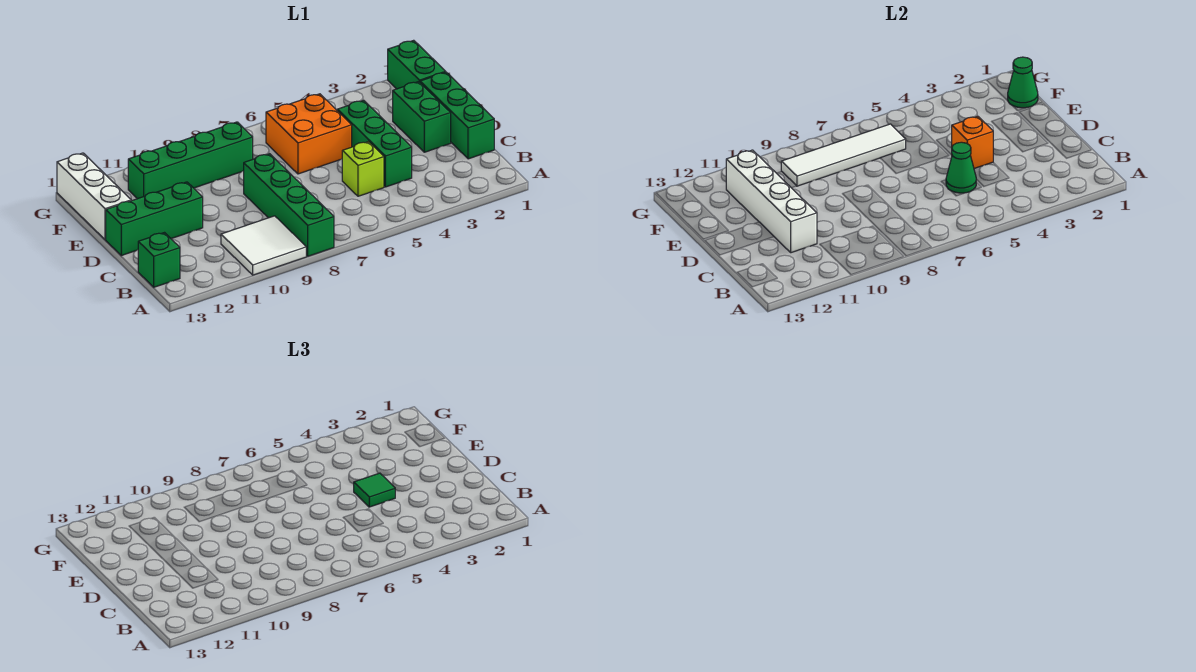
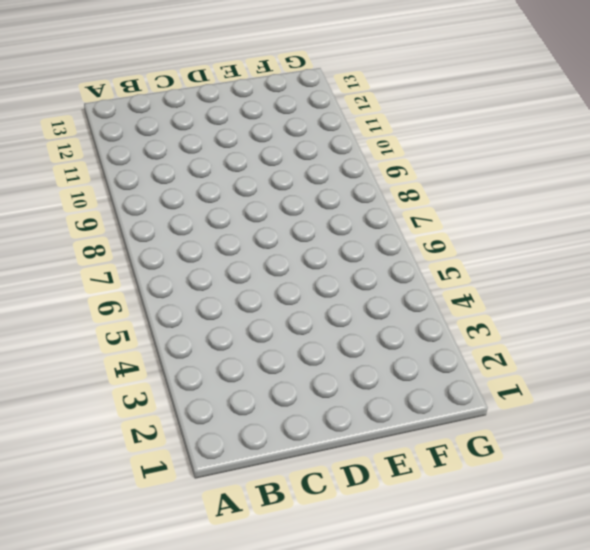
none -> green 1x4 brick [244,154,334,256]
none -> white 2x2 tile [221,216,306,275]
none -> green 1x1 brick [138,233,180,287]

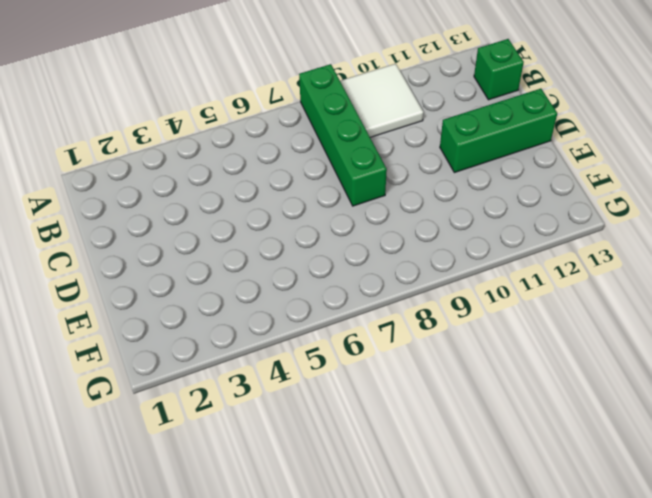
none -> green 1x3 brick [420,72,494,159]
none -> green 1x3 brick [337,100,412,187]
none -> lime 1x1 brick [342,142,384,196]

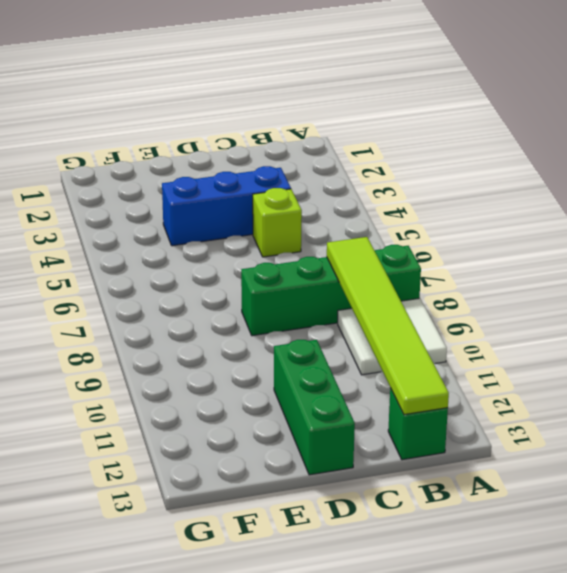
lime 1x6 tile [327,237,449,415] -> none
blue 1x3 brick [162,166,291,246] -> green 1x3 brick [337,100,412,187]
none -> green 1x3 brick [420,72,494,159]
none -> green 1x2 brick [393,82,451,152]
none -> orange 2x2 brick [266,94,352,174]

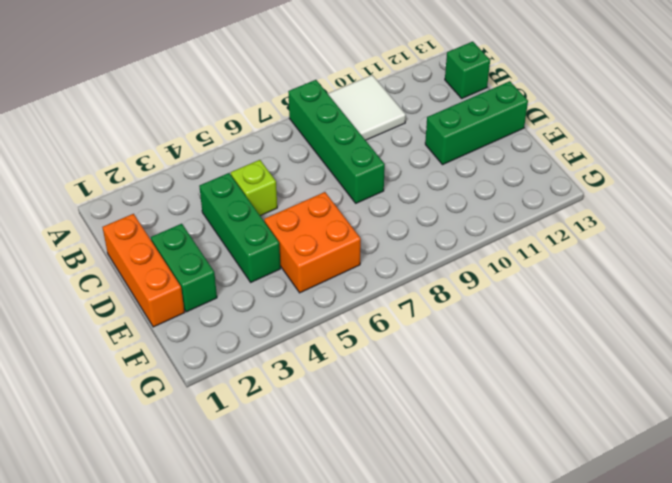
orange 1x3 brick [103,214,185,327] -> green 1x3 brick [420,72,494,159]
none -> white 1x3 brick [57,153,131,240]
none -> green 1x2 brick [388,40,446,89]
none -> green 1x4 brick [128,122,253,199]

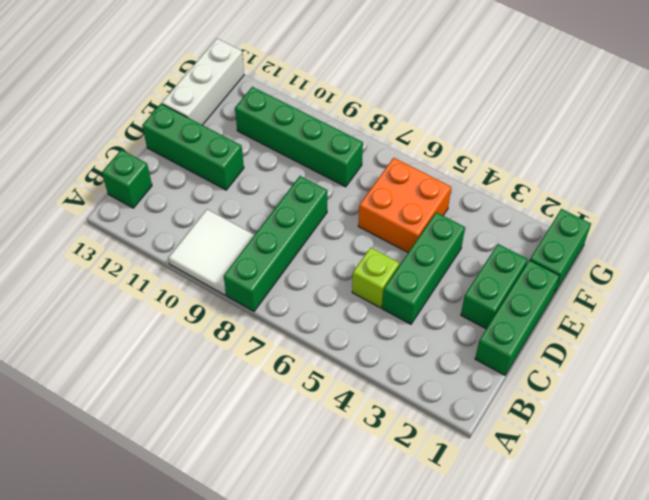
none -> green 1x1 cone [946,142,976,193]
none -> white 1x4 brick [726,150,817,253]
none -> orange 1x1 brick [952,116,993,169]

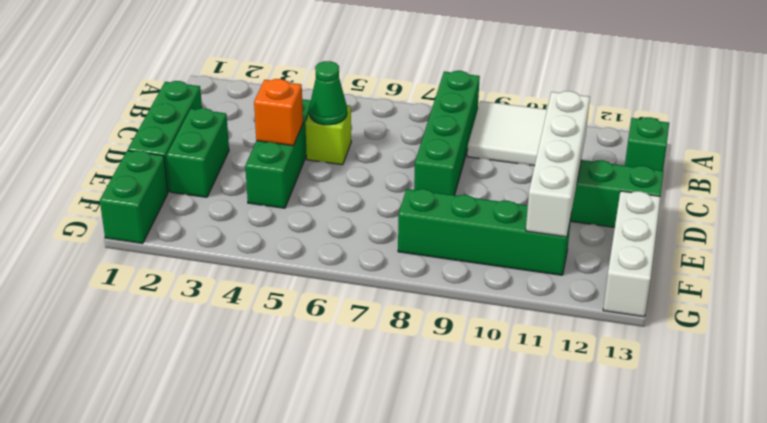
none -> orange 2x2 brick [266,94,352,174]
none -> green 1x1 cone [1008,57,1038,108]
none -> white 1x4 tile [781,124,906,186]

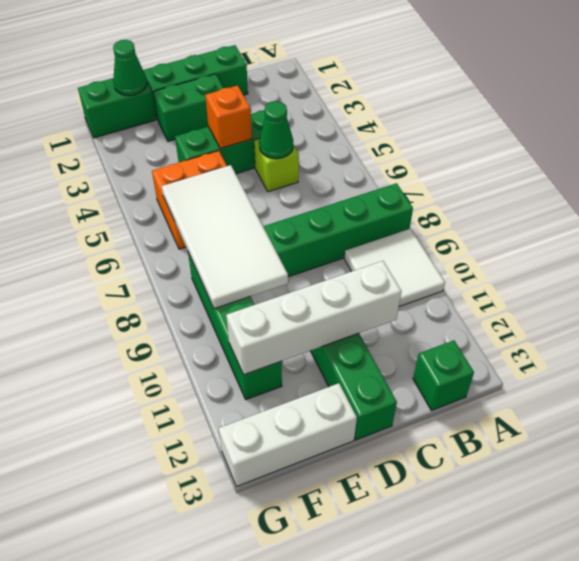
white 2x4 tile [162,165,288,309] -> white 1x4 tile [781,124,906,186]
none -> green 1x1 tile [354,473,395,507]

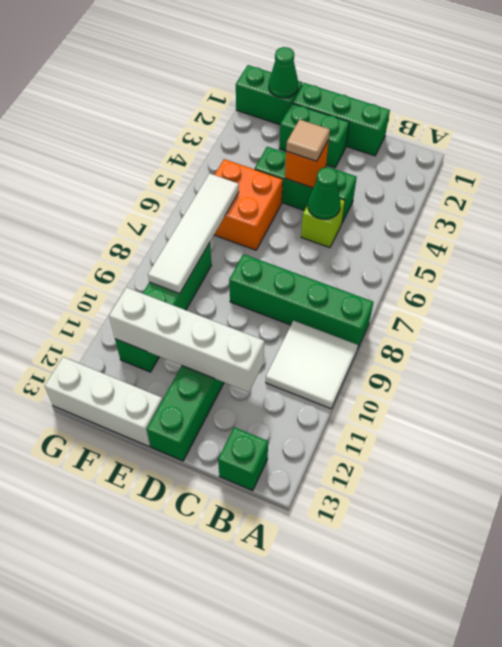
tan 1x1 tile [286,120,330,161] -> green 1x1 tile [354,473,395,507]

